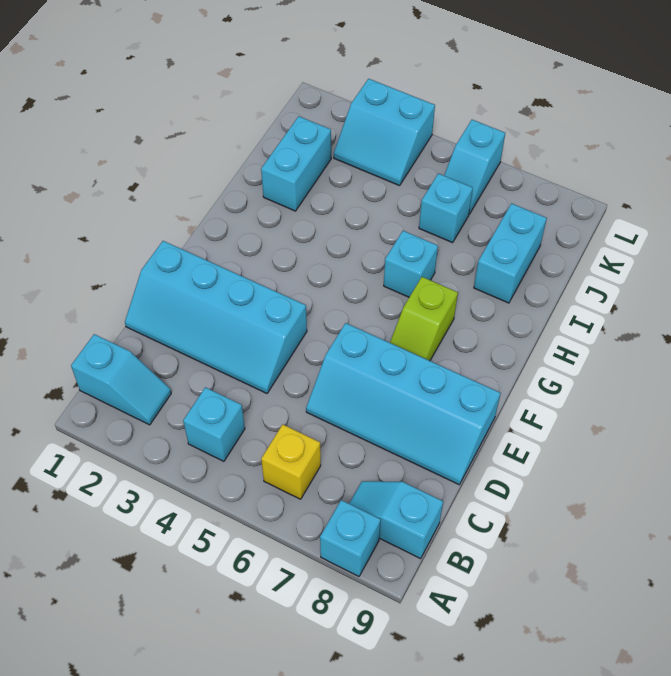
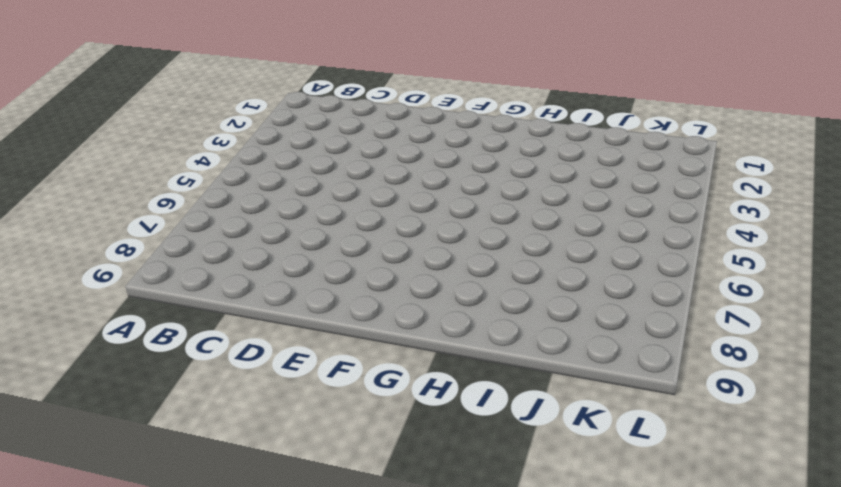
none -> cyan 1x1 brick [320,500,381,576]
none -> cyan 1x2 slope [71,334,171,425]
none -> cyan 1x1 brick [183,387,245,461]

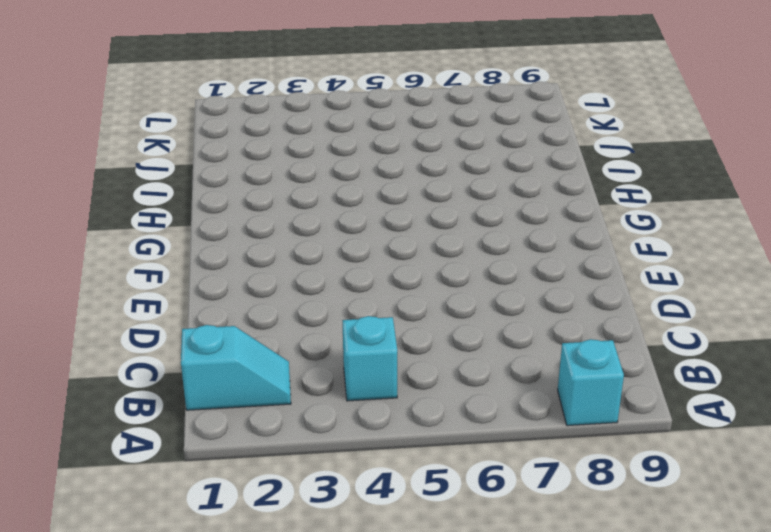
none -> yellow 1x1 brick [261,424,321,499]
none -> cyan 1x2 slope [349,481,443,559]
none -> cyan 2x4 slope [125,241,307,393]

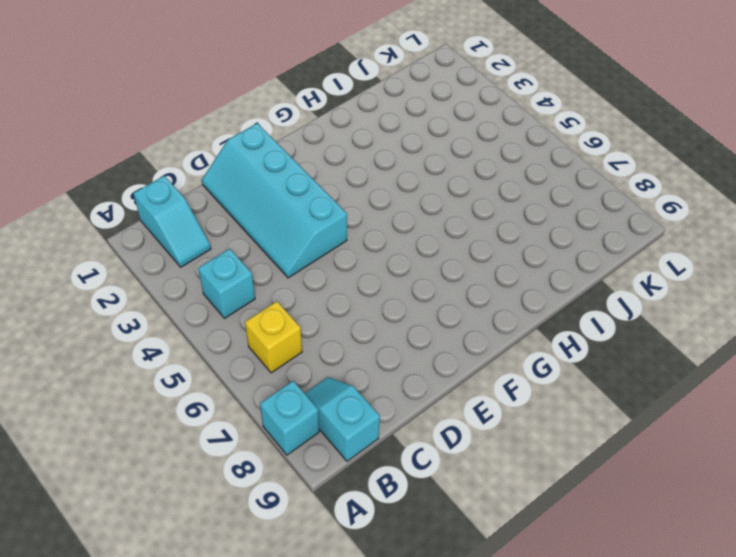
none -> cyan 2x4 slope [306,323,500,485]
none -> lime 1x2 slope [390,277,458,361]
none -> cyan 1x1 brick [384,231,438,297]

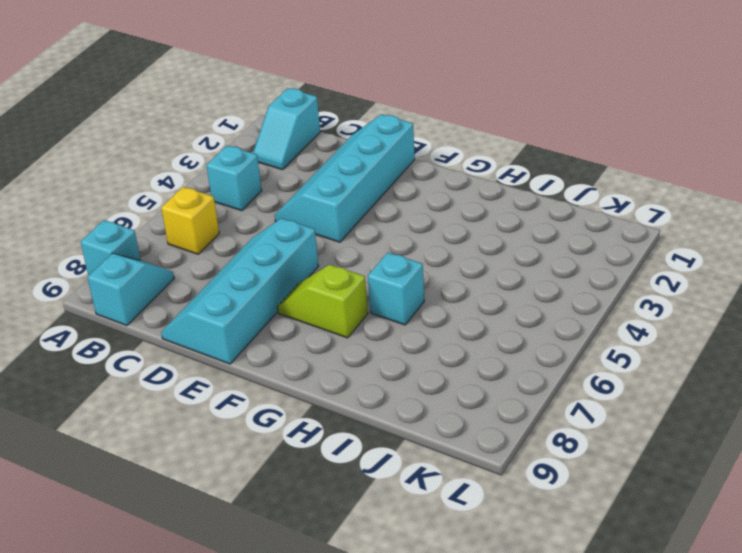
none -> cyan 1x2 brick [261,116,331,211]
none -> cyan 1x2 brick [474,203,547,303]
none -> cyan 1x1 brick [419,174,473,243]

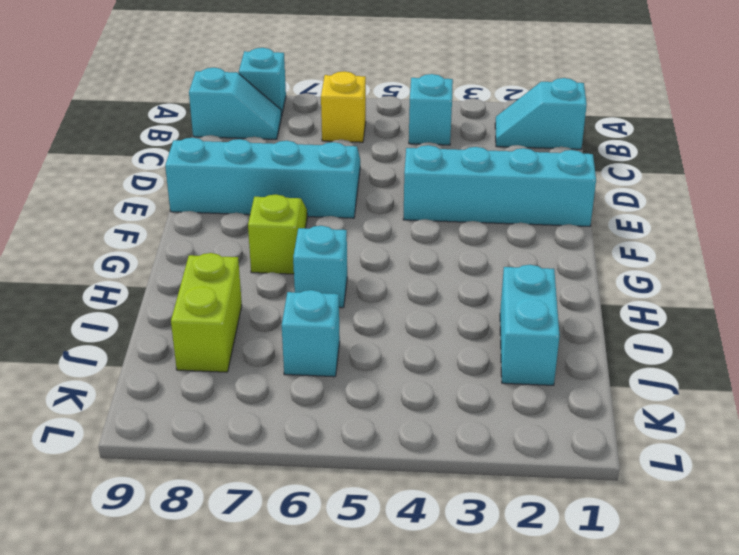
lime 1x2 brick [171,253,242,372] -> cyan 1x2 brick [474,203,547,303]
none -> cyan 2x2 slope [334,79,435,186]
none -> cyan 1x2 slope [444,120,505,214]

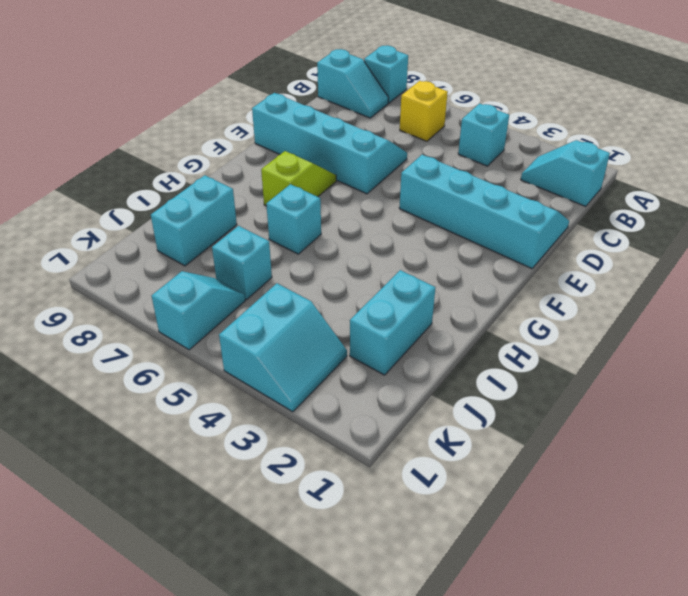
cyan 2x2 slope [219,283,347,412] -> cyan 2x2 slope turned to [334,79,435,186]

